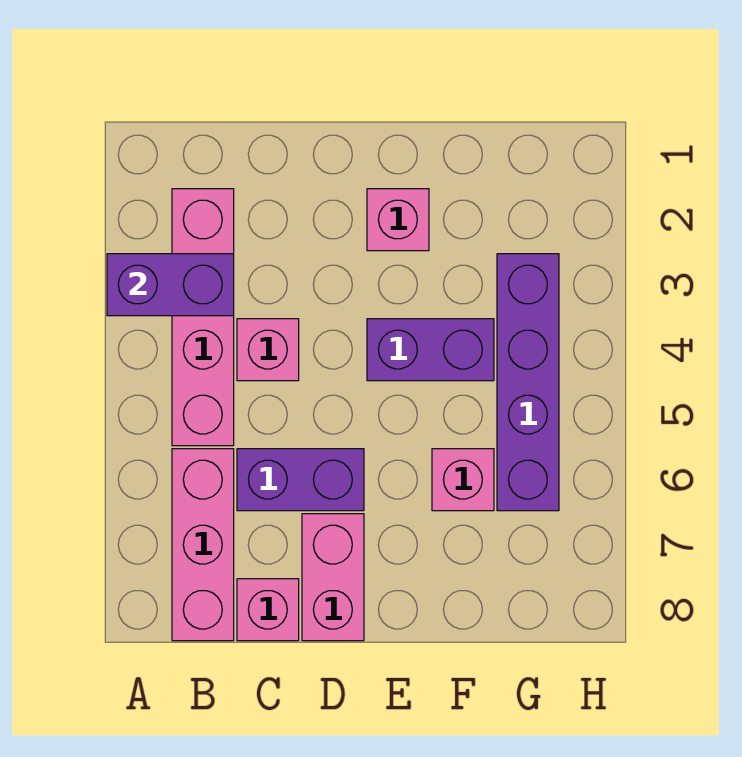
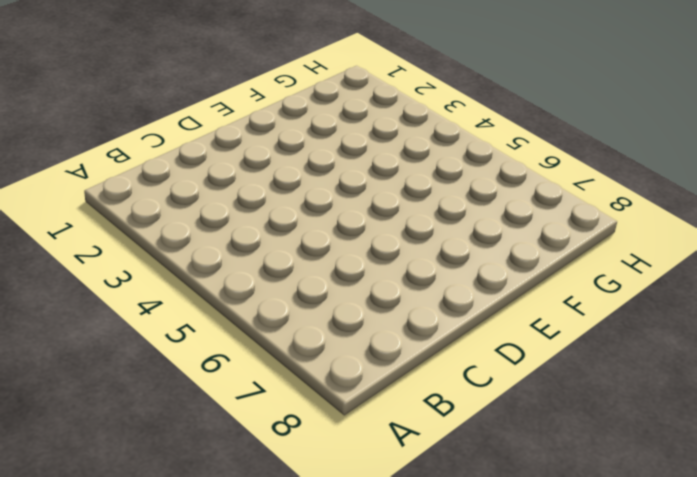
none -> pink 1x4 brick [172,189,234,446]
none -> pink 1x3 brick [172,449,234,641]

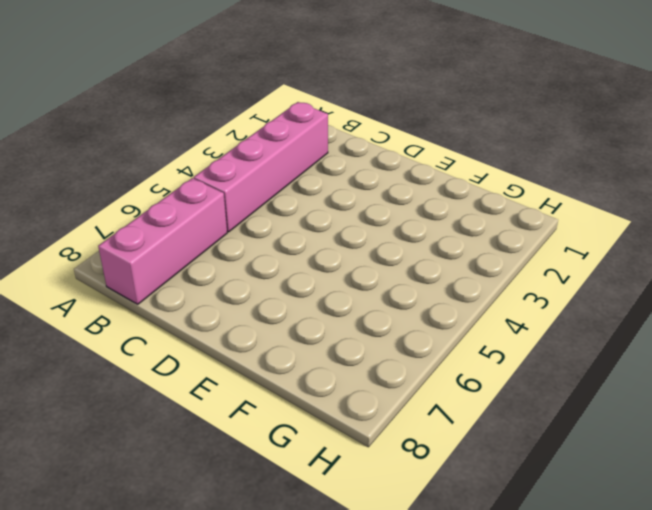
none -> pink 1x1 brick [237,319,299,381]
none -> purple 1x2 brick [237,449,364,511]

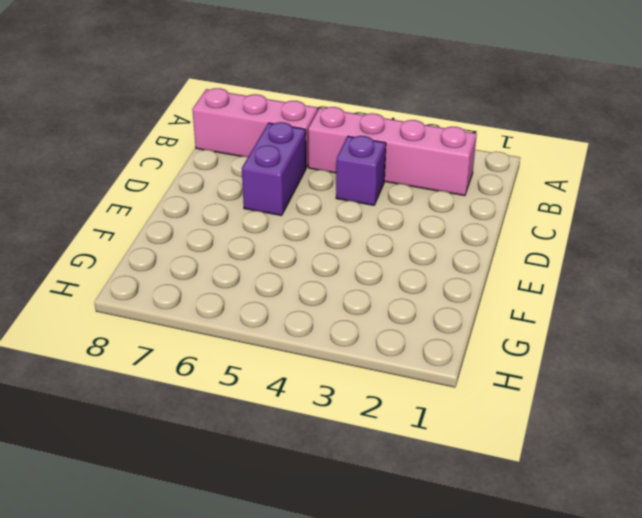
purple 1x1 brick [336,136,386,205] -> pink 1x1 brick [237,319,299,381]
none -> pink 1x1 brick [237,579,299,641]
none -> pink 1x2 brick [302,514,364,641]

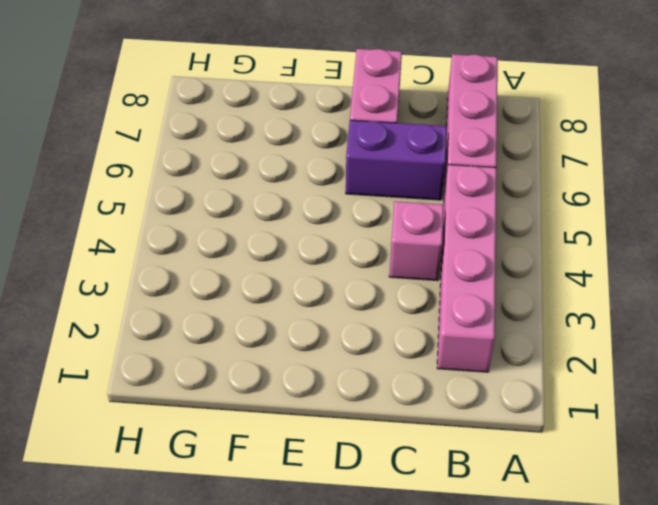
none -> pink 1x1 brick [237,579,299,641]
none -> pink 1x1 brick [367,189,429,251]

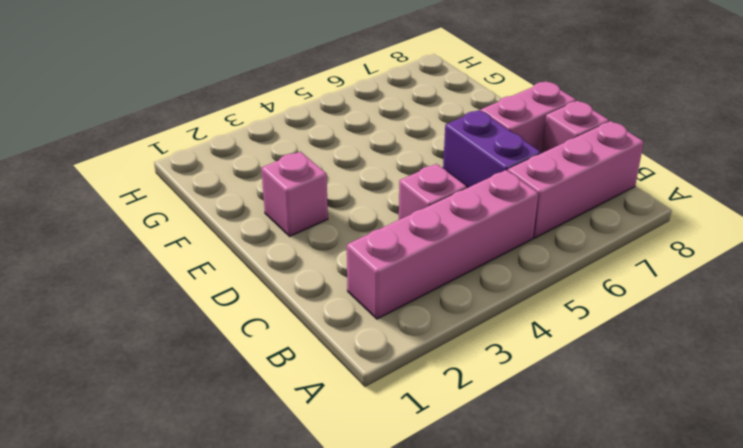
none -> purple 1x2 brick [367,319,494,381]
none -> pink 1x1 brick [432,449,494,511]

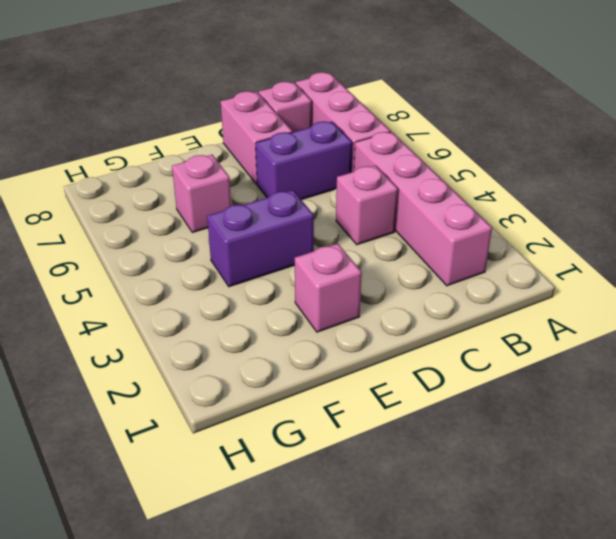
none -> purple 1x4 brick [497,254,559,511]
none -> purple 1x2 brick [107,254,234,316]

